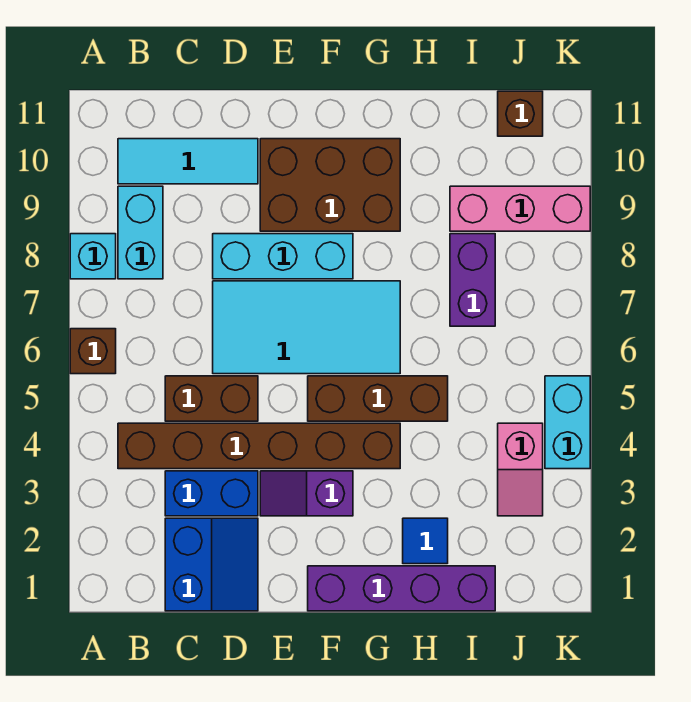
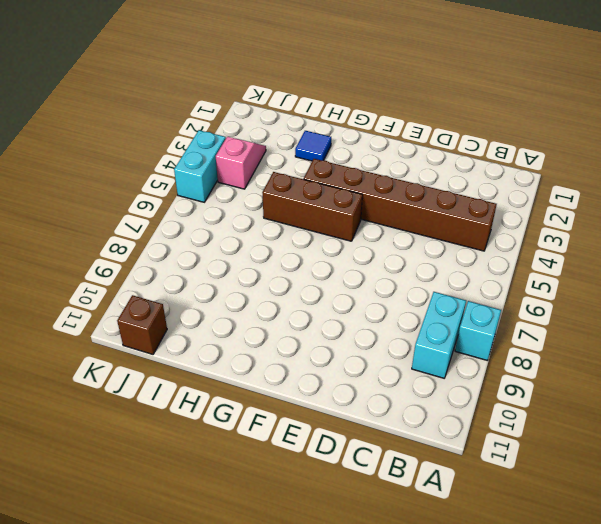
none -> brown 1x1 brick [70,329,116,374]
none -> cyan 1x3 tile [118,139,258,184]
none -> blue 2x2 slope [165,518,258,611]

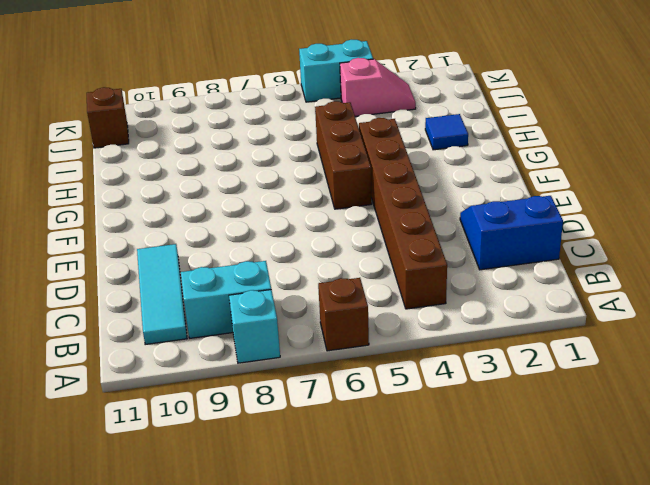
none -> blue 1x2 brick [165,471,258,516]
none -> brown 1x2 brick [165,376,258,421]
none -> cyan 2x4 tile [213,281,400,374]

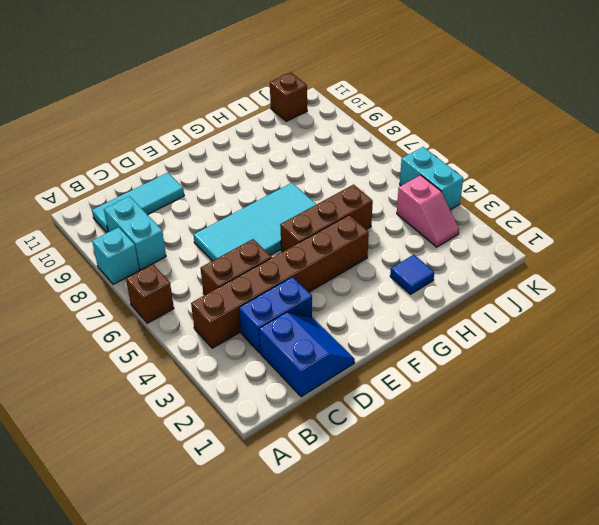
none -> cyan 1x3 brick [213,234,353,279]
none -> purple 1x2 slope [260,471,353,516]
none -> brown 2x3 brick [260,139,400,231]

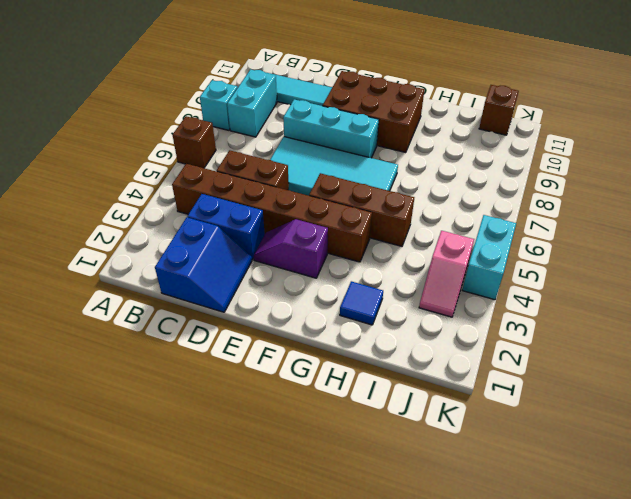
none -> purple 1x4 brick [308,566,495,611]
none -> purple 1x2 brick [450,234,495,326]
none -> pink 1x3 brick [450,186,590,231]

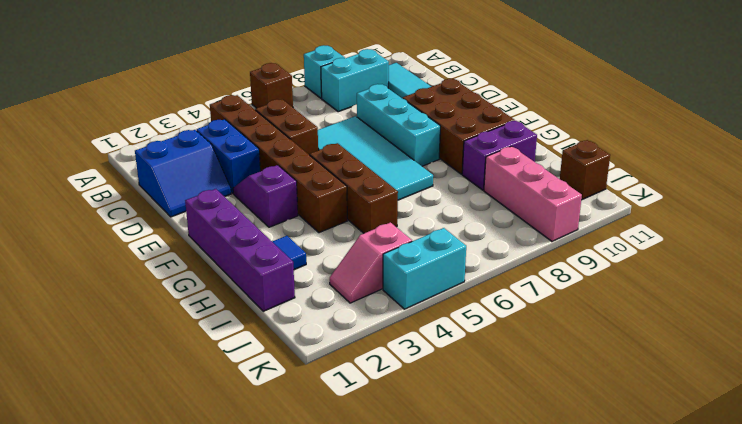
purple 1x2 brick [462,121,537,190] -> purple 1x2 brick moved to [450,234,495,326]

